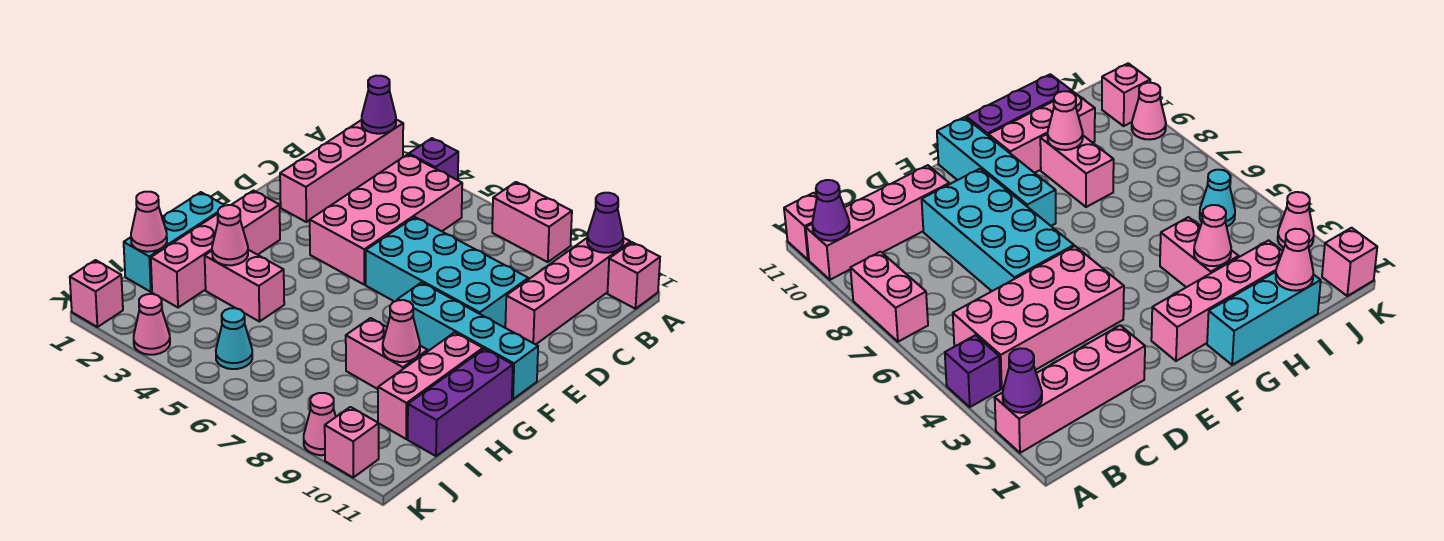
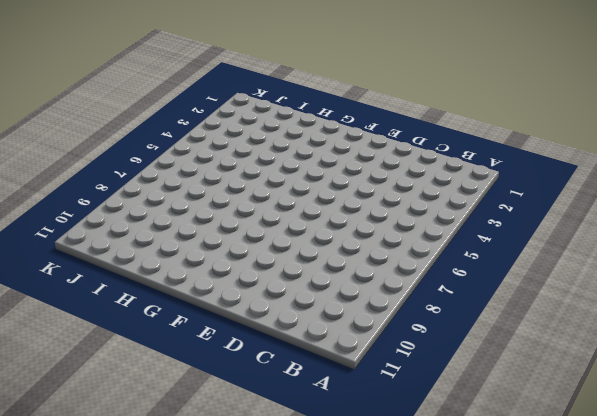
none -> pink 1x4 brick [280,120,403,222]
none -> purple 1x1 brick [409,138,458,180]
none -> pink 1x2 brick [492,182,572,262]

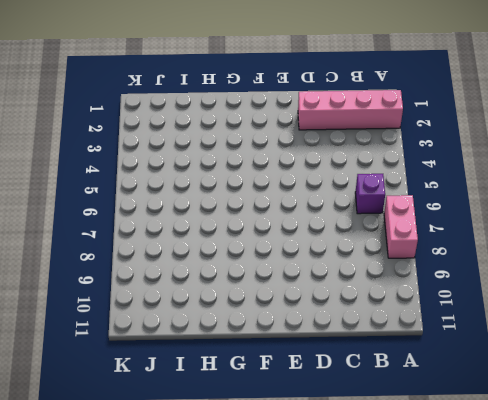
purple 1x1 brick [355,174,385,214] -> purple 1x1 brick moved to [409,138,458,180]
none -> pink 1x4 brick [505,238,630,344]
none -> pink 1x1 brick [607,242,660,309]
none -> pink 2x4 brick [310,154,462,285]

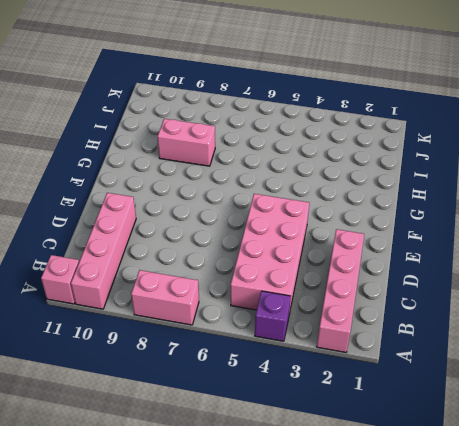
none -> cyan 2x4 brick [366,217,528,328]
none -> pink 1x4 brick [151,190,280,308]
none -> cyan 1x4 brick [397,282,538,399]

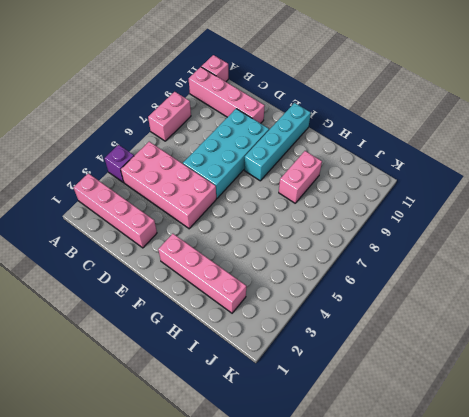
none -> cyan 1x3 brick [124,192,225,292]
none -> pink 1x3 brick [378,332,483,439]
none -> purple 1x3 brick [408,349,513,456]

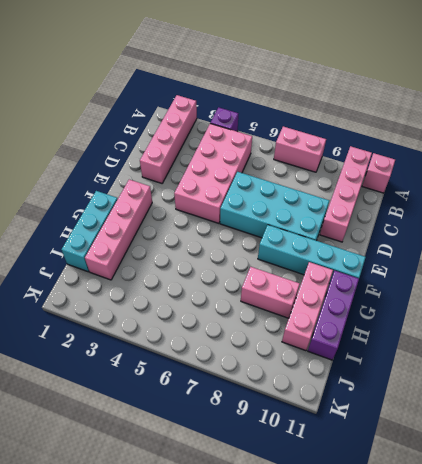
none -> pink 1x2 brick [205,250,284,322]
none -> cyan 1x1 cone [216,308,252,369]
none -> pink 1x1 brick [70,260,123,327]

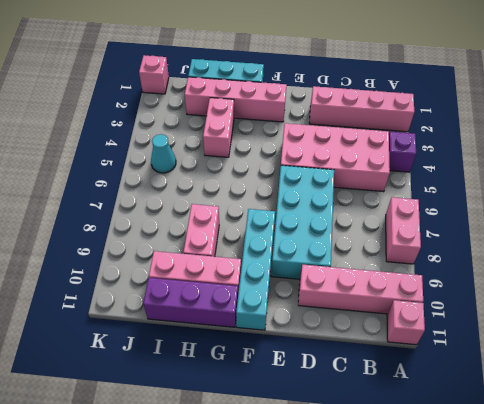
none -> pink 1x1 cone [134,294,170,355]
none -> pink 1x1 cone [304,393,336,455]
none -> pink 1x1 brick [325,407,379,477]

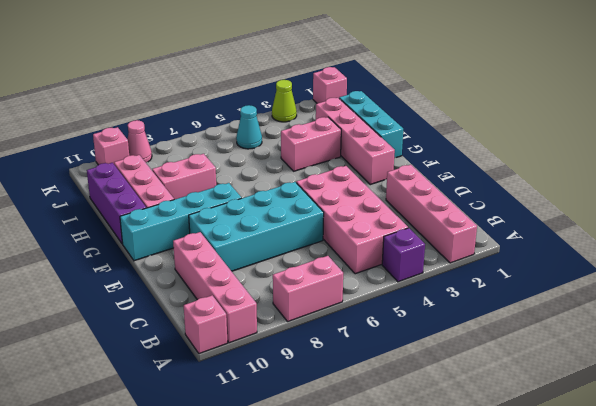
lime 1x1 cone [272,80,297,122] -> pink 1x1 cone [134,294,170,355]
none -> purple 1x1 cone [362,76,396,134]
none -> purple 1x1 cone [587,193,623,253]
none -> pink 1x1 cone [212,205,248,265]

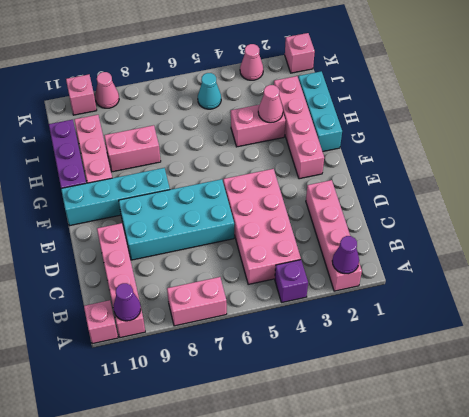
none -> pink 1x1 cone [383,300,420,362]
none -> pink 1x1 cone [131,192,167,252]

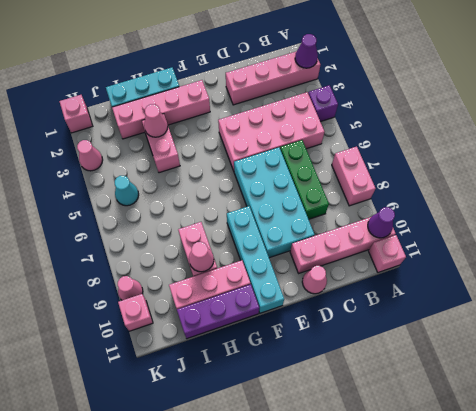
green 1x3 brick [280,140,329,219] -> none
pink 1x1 cone [302,266,327,294] -> pink 1x1 cone moved to [131,192,167,252]

